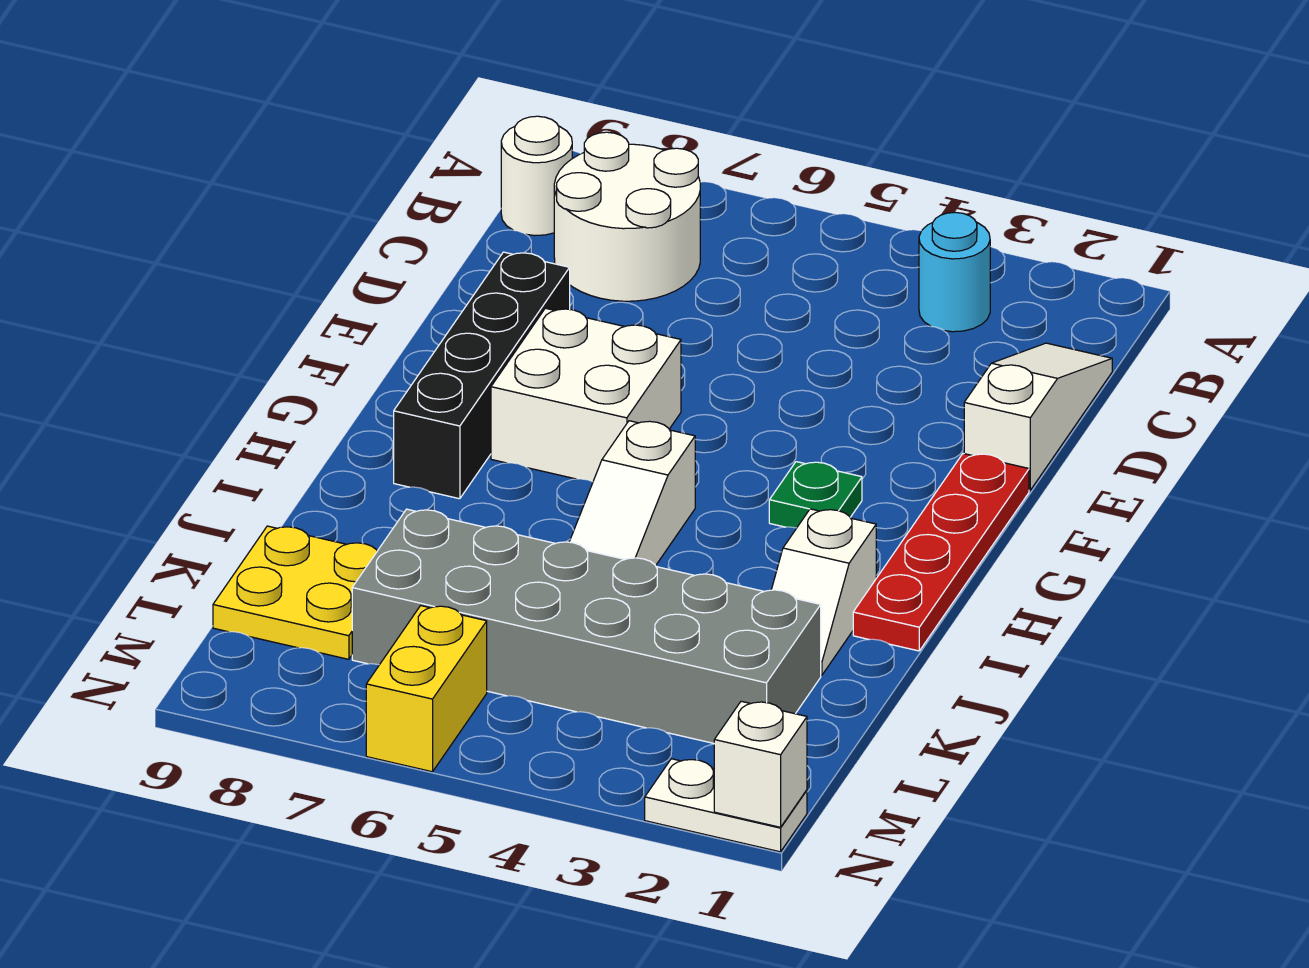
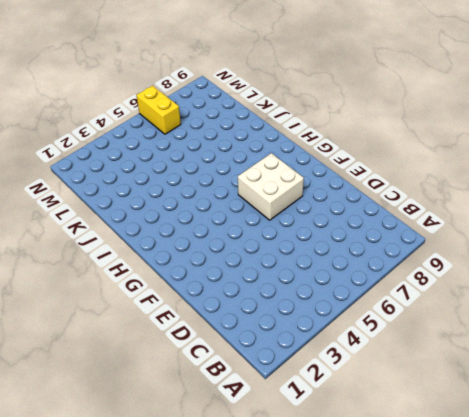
none -> cyan 1x1 round brick [919,212,990,332]
none -> white 2x2 round brick [554,132,700,301]
none -> white 1x1 round brick [501,116,572,236]

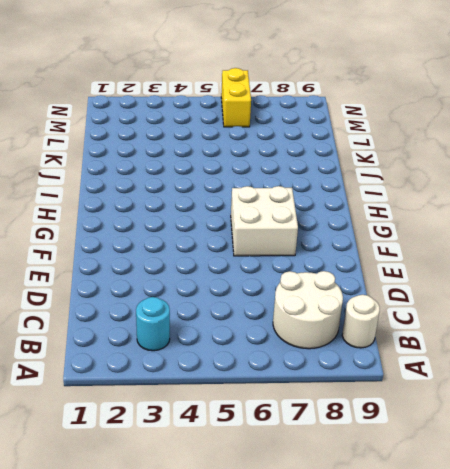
none -> white 1x3 slope [964,343,1112,490]
none -> black 1x4 brick [394,252,570,499]
none -> red 1x4 plate [853,453,1029,651]

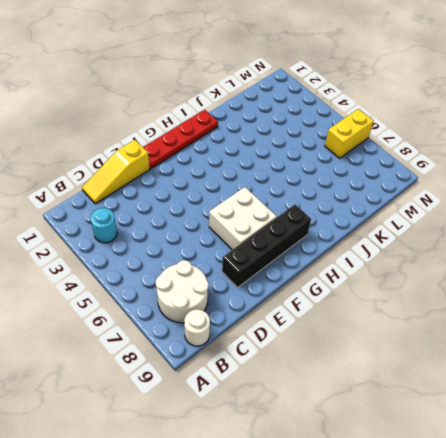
yellow 1x3 slope [82,140,150,204] -> white 1x3 slope [964,343,1112,490]
none -> green 1x1 plate [769,462,862,528]
none -> white 1x3 slope [570,421,695,566]
none -> white 1x2 slope [771,509,876,675]

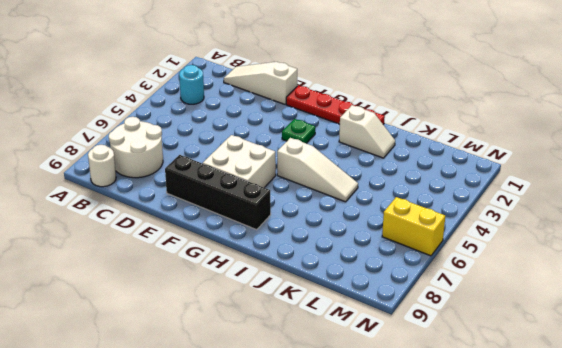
none -> grey 2x6 brick [352,509,821,743]
none -> yellow 2x2 plate [213,526,377,659]
none -> white 1x2 plate [645,759,807,852]

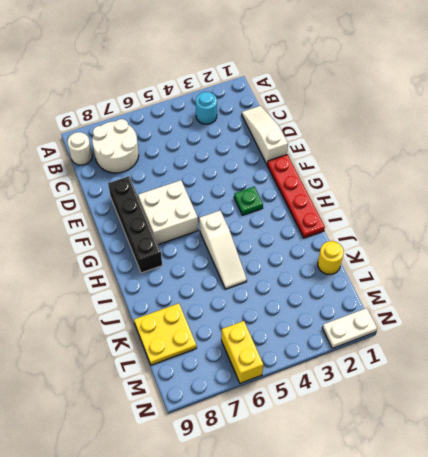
yellow 1x1 round brick [318,241,344,275] -> none
none -> white 1x2 slope [771,509,876,675]
none -> grey 2x6 brick [352,509,821,743]
none -> white 1x1 brick [714,701,807,827]

